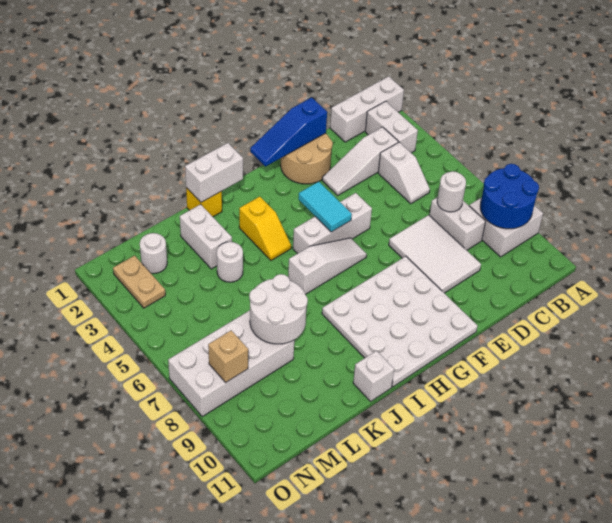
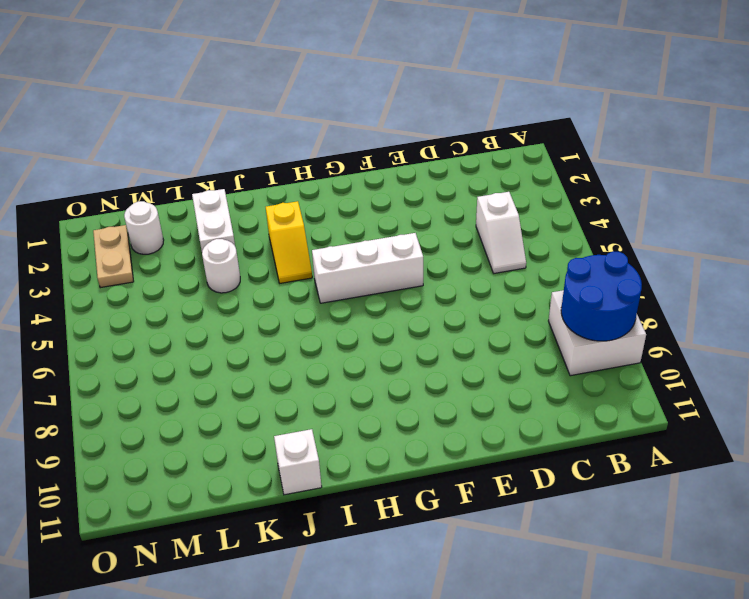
none -> white 1x3 brick [330,76,404,142]
none -> white 1x2 brick [365,101,418,153]
none -> white 1x3 slope [322,127,398,195]

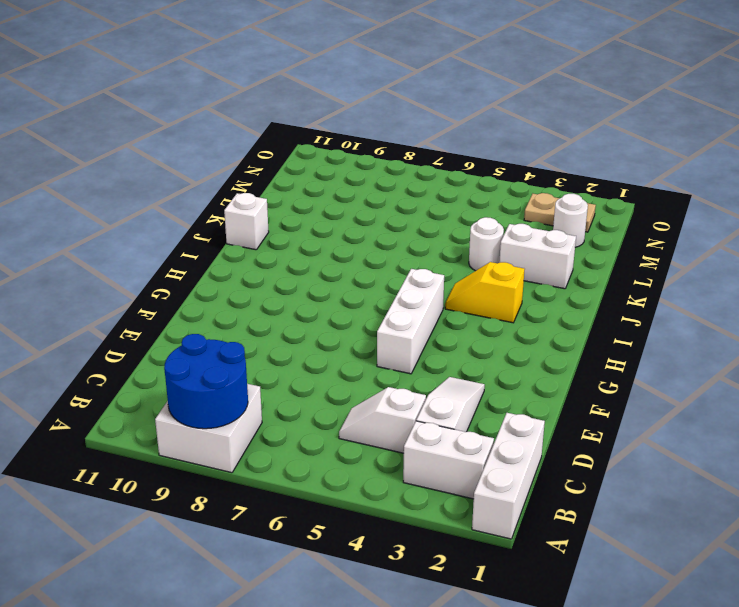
none -> white 1x2 brick [429,197,486,250]
none -> white 2x3 tile [389,215,481,293]
none -> tan 2x2 round brick [281,133,333,184]

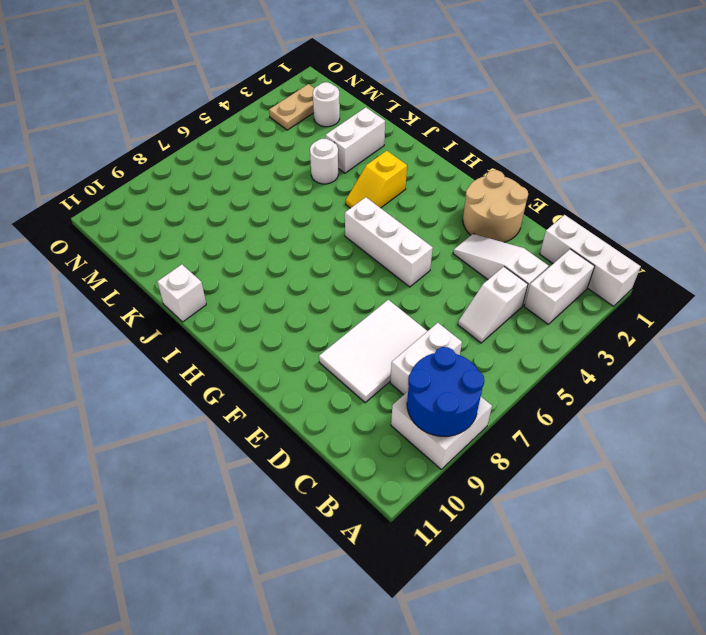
none -> white 4x4 plate [322,256,478,387]
none -> white 1x3 slope [288,238,367,294]
none -> yellow 1x1 brick [186,188,222,217]

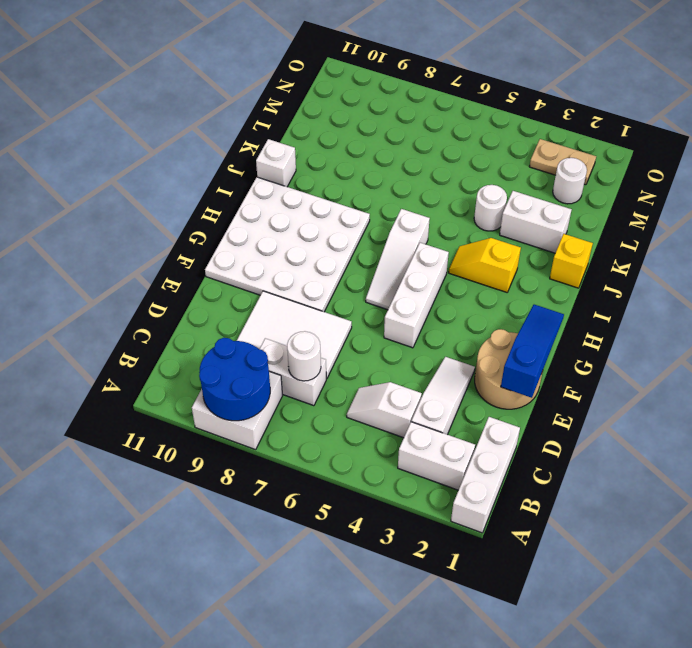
none -> white 2x4 brick [168,310,294,417]
none -> cyan 1x2 tile [298,182,352,232]
none -> white 1x2 brick [185,143,243,202]

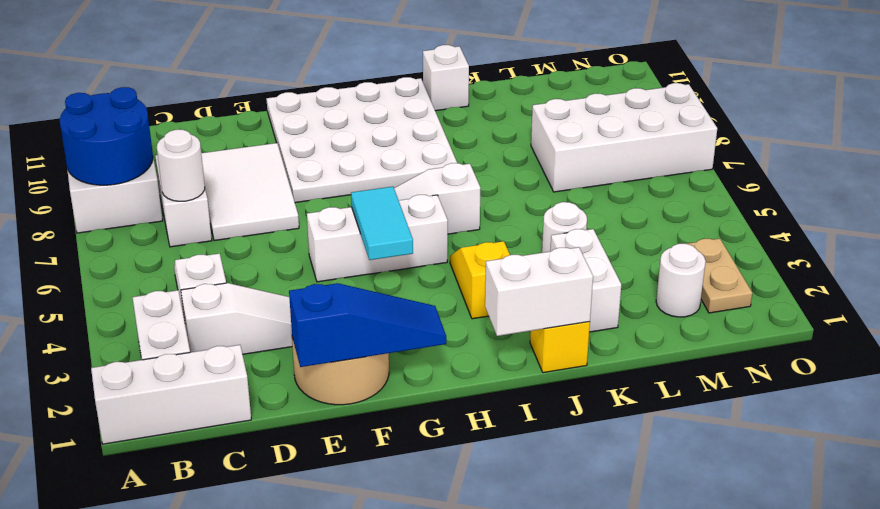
none -> white 2x2 round brick [249,274,308,344]
none -> tan 1x1 brick [208,330,248,383]

